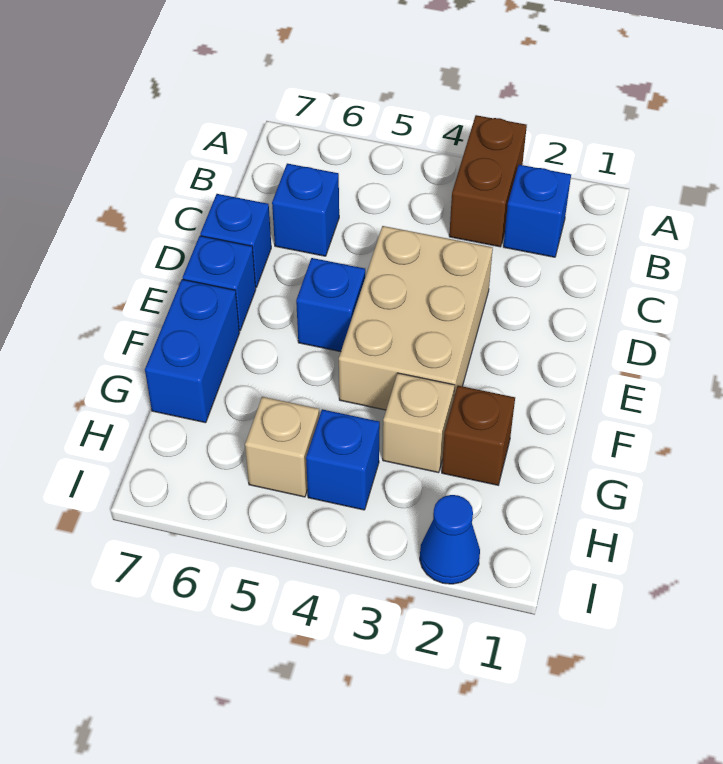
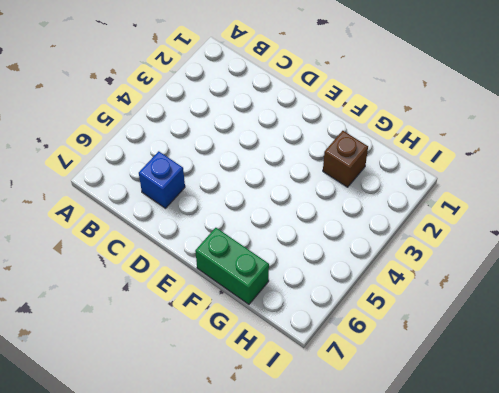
green 1x2 brick [195,228,269,304] -> blue 1x2 brick [145,279,239,423]
none -> brown 1x2 brick [449,115,527,247]
none -> blue 1x1 brick [503,165,571,257]
none -> tan 2x3 brick [339,226,493,410]

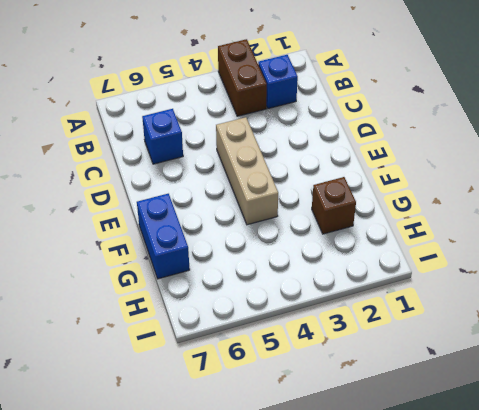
tan 1x3 brick [216,117,278,225] -> tan 2x3 brick [339,226,493,410]
none -> blue 1x1 brick [200,194,271,287]
none -> blue 1x1 brick [296,258,365,352]
none -> blue 1x1 brick [183,236,256,331]

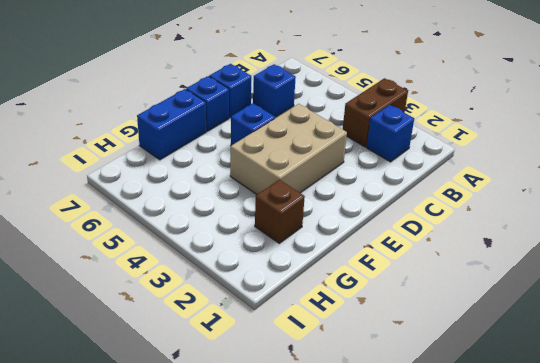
none -> tan 1x1 brick [383,373,455,473]
none -> blue 1x1 brick [306,409,380,510]
none -> tan 1x1 brick [245,397,319,497]

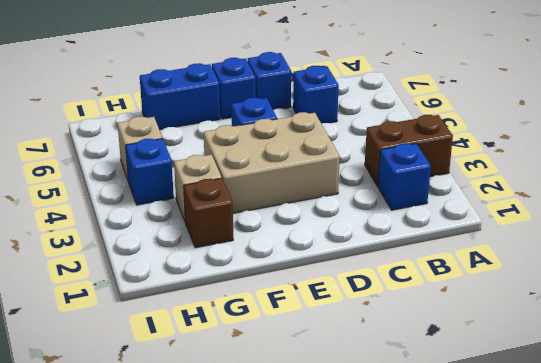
none -> blue 1x1 cone [420,495,480,584]

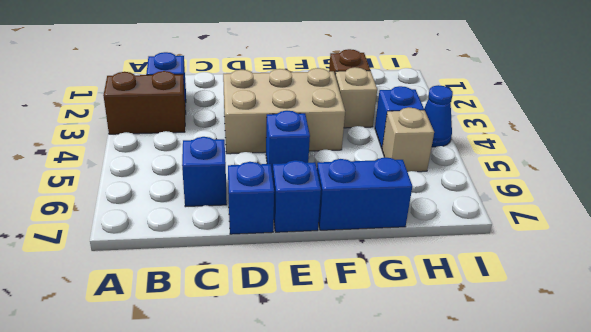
blue 1x1 cone [424,85,453,147] -> blue 1x1 cone moved to [420,495,480,584]

